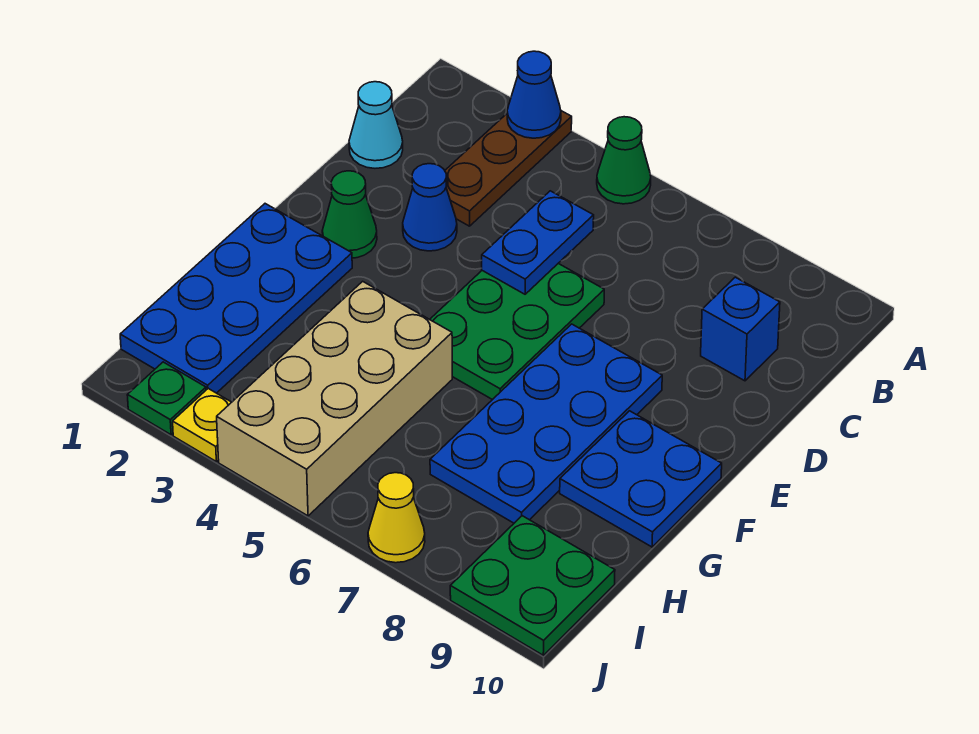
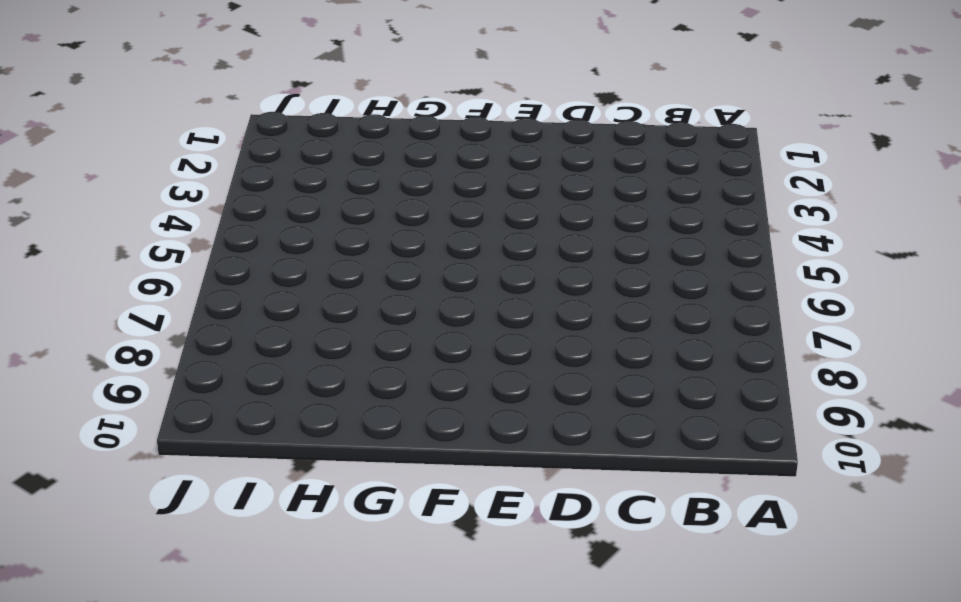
none -> brown 1x3 plate [445,111,572,226]
none -> green 1x1 cone [597,117,651,204]
none -> cyan 1x1 cone [349,82,403,168]

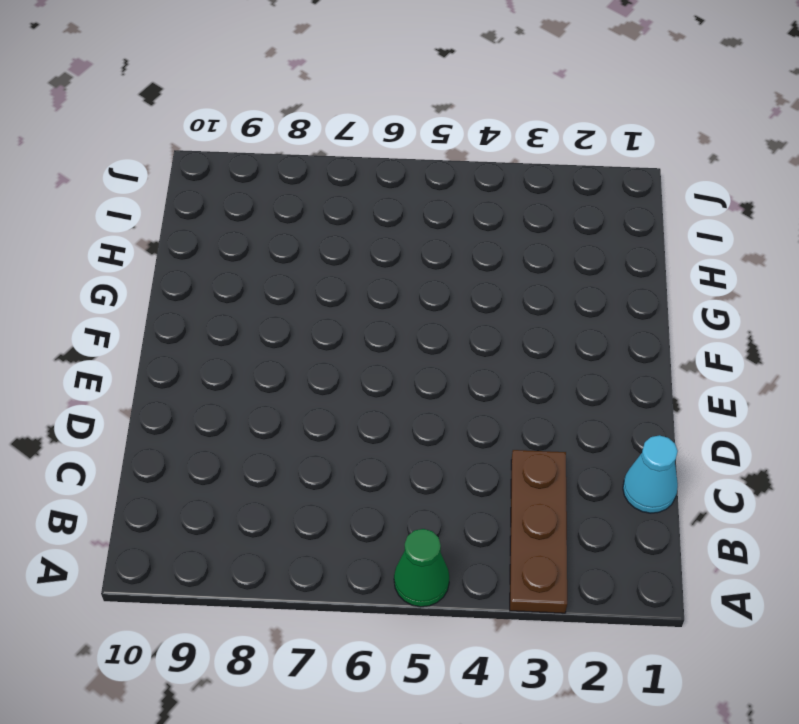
none -> blue 1x1 brick [701,277,780,381]
none -> blue 1x1 cone [403,164,457,251]
none -> green 2x3 plate [430,263,604,400]

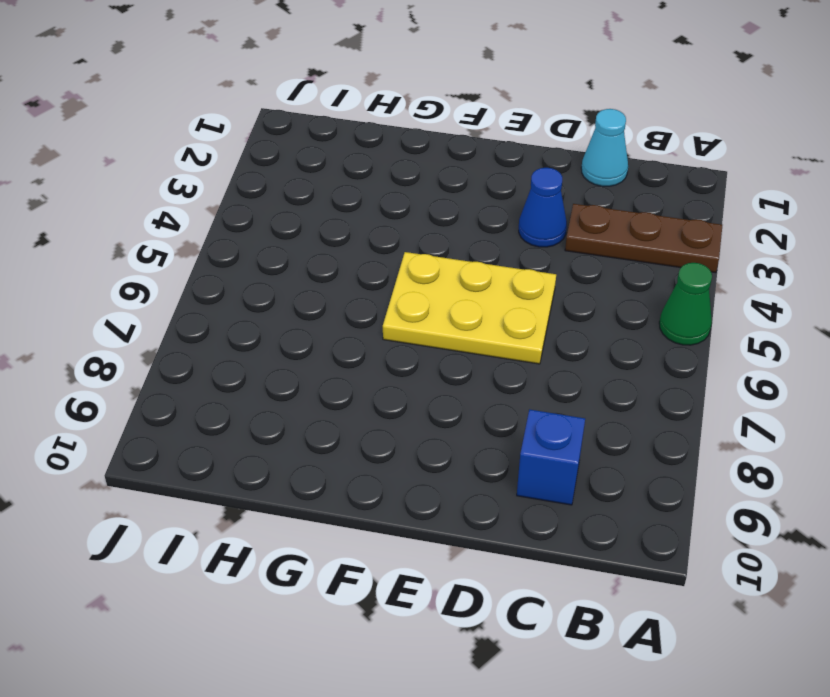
yellow 2x3 plate [383,252,556,364] -> green 2x3 plate [430,263,604,400]
none -> green 1x1 cone [322,171,377,258]
none -> blue 2x4 plate [430,324,662,523]
none -> blue 2x4 plate [120,204,352,393]

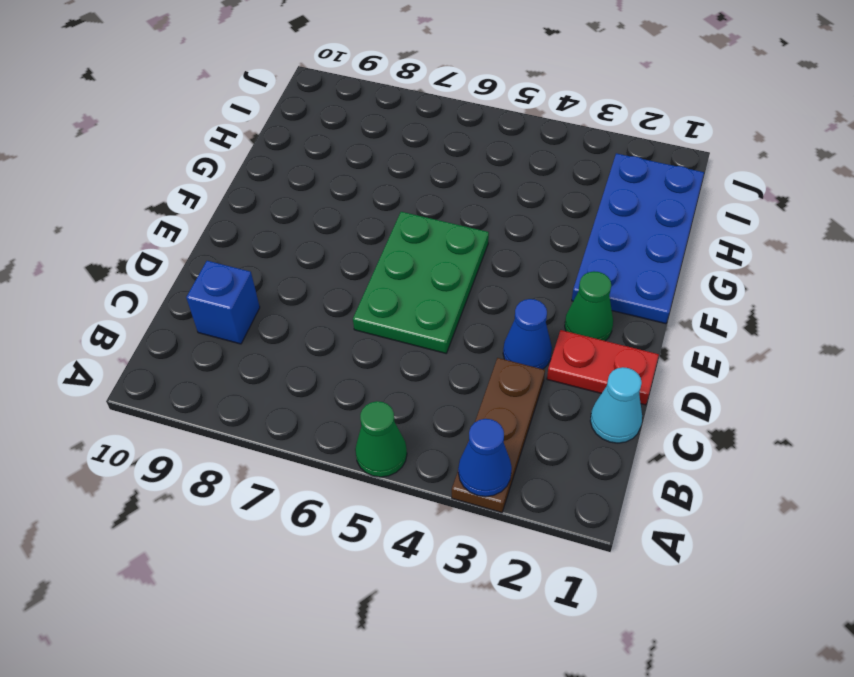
red 1x2 plate [547,330,659,405] -> none
none -> blue 2x4 plate [430,324,662,523]
none -> blue 2x2 plate [560,411,722,547]
none -> tan 2x4 brick [217,281,452,516]

